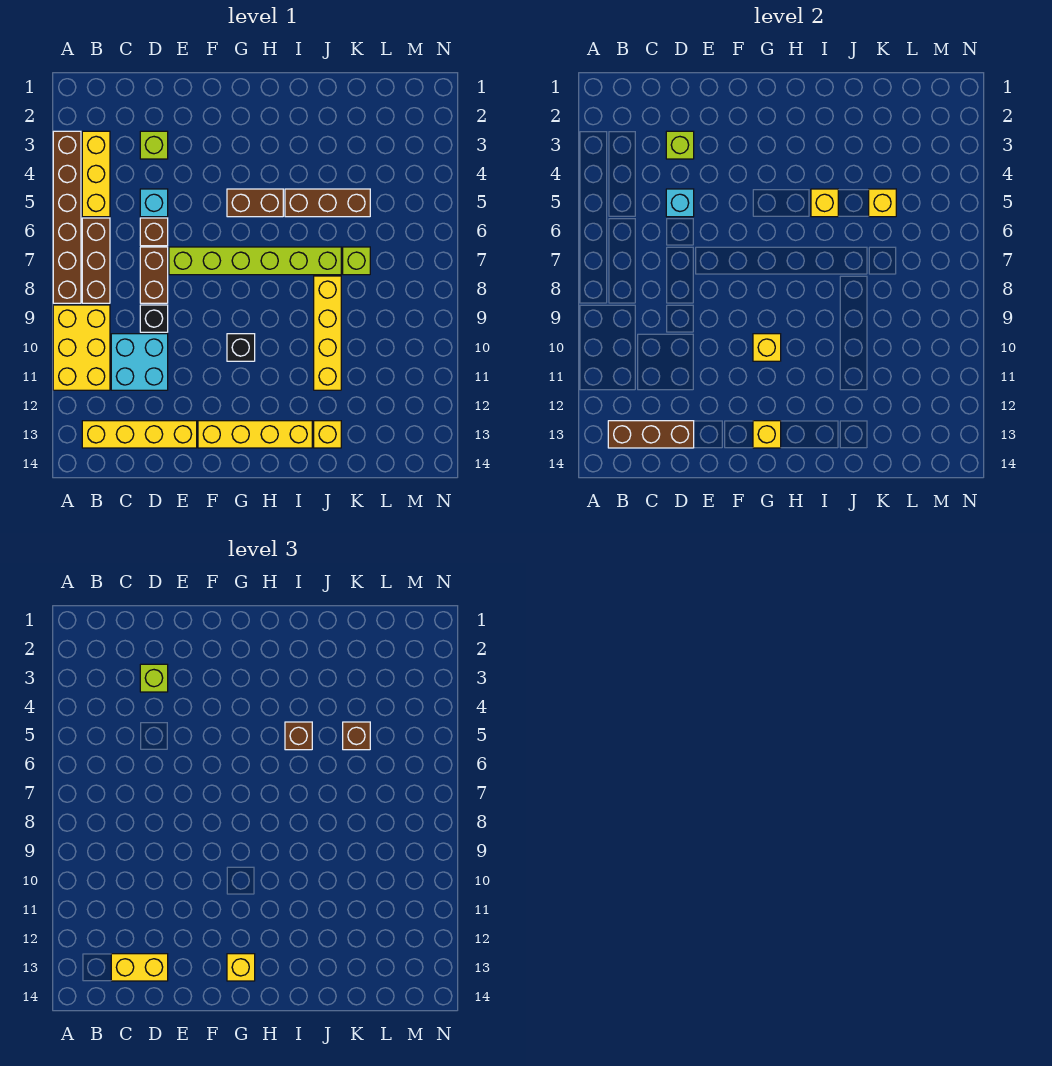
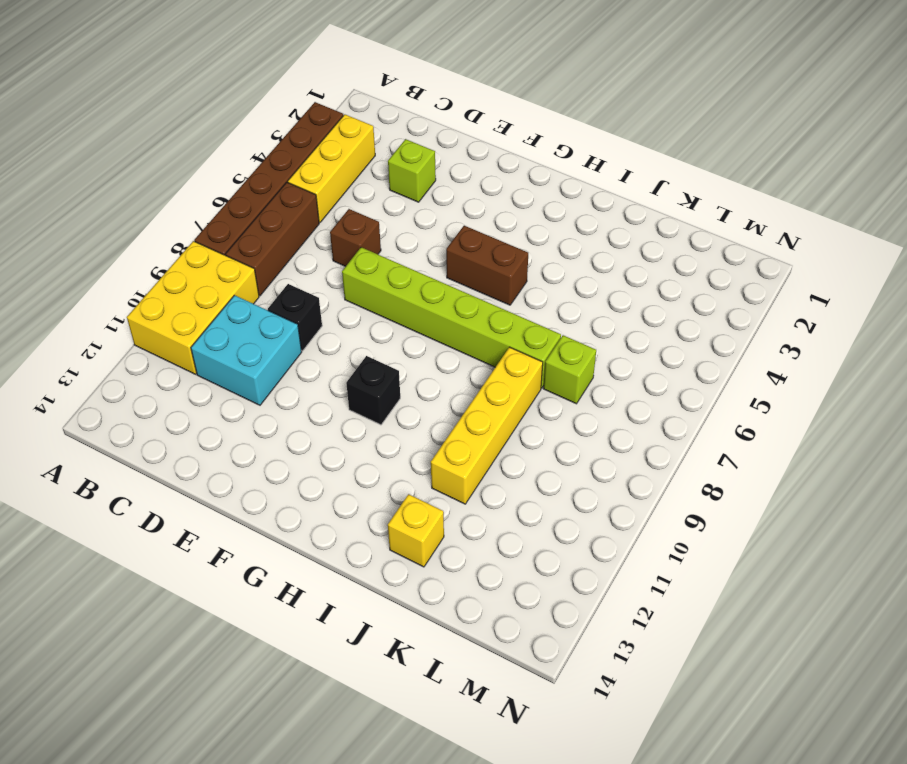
none -> yellow 1x4 brick [82,421,197,448]
none -> cyan 1x1 brick [140,189,168,217]
none -> brown 1x2 brick [140,247,168,303]
none -> yellow 1x4 brick [198,421,312,448]

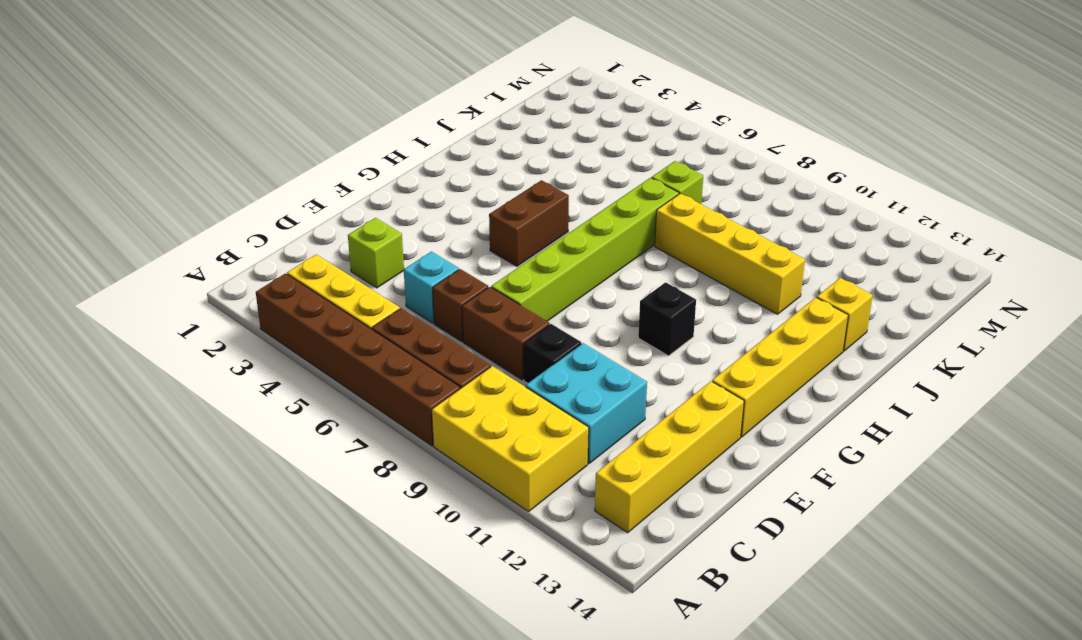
none -> brown 1x3 brick [285,189,370,217]
none -> brown 1x3 brick [608,421,694,448]
none -> lime 1x1 brick [666,131,694,159]
none -> cyan 1x1 brick [666,189,694,217]

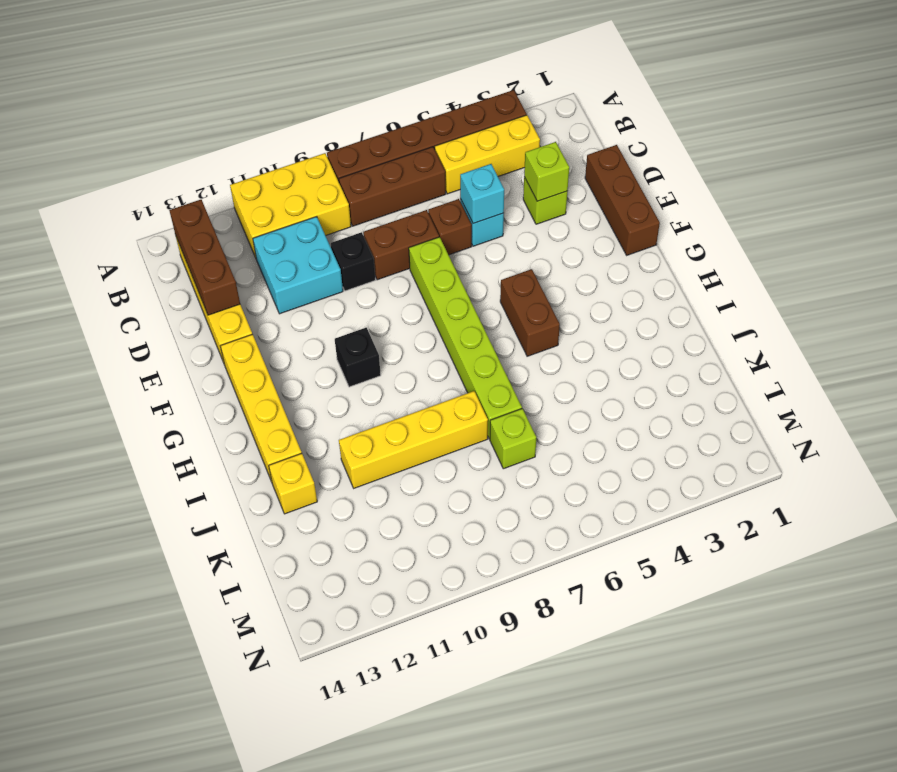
brown 1x3 brick [585,145,660,255] -> brown 1x3 brick moved to [285,189,370,217]
none -> yellow 1x1 brick [753,334,781,361]
none -> yellow 1x1 brick [753,421,781,448]
none -> yellow 1x1 brick [811,189,838,217]
none -> yellow 1x1 brick [869,189,896,217]

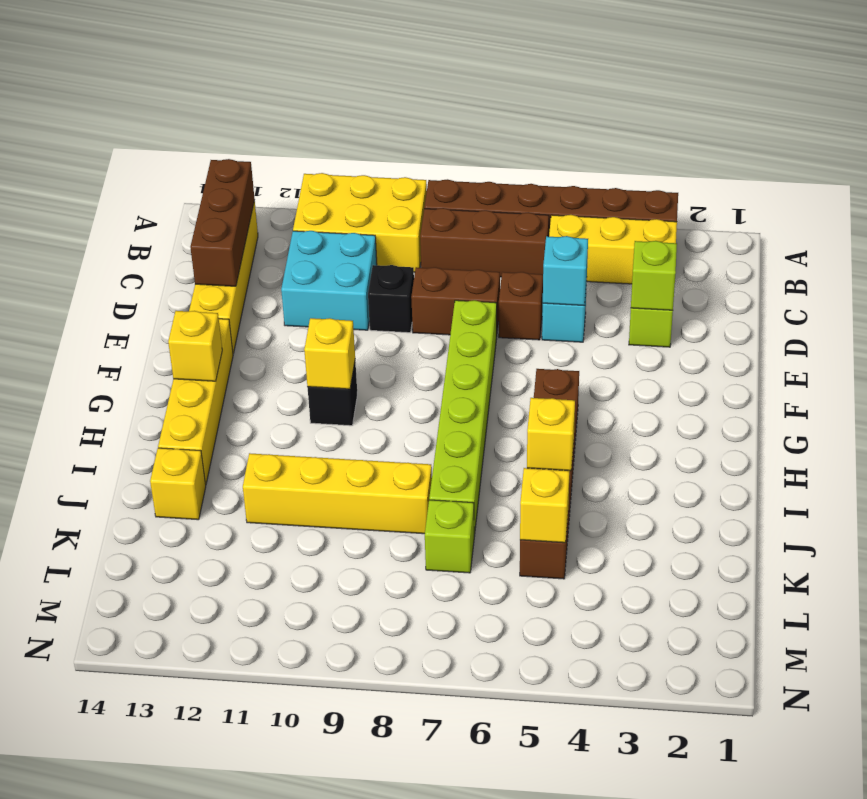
none -> yellow 1x2 brick [111,954,168,981]
none -> lime 1x1 brick [140,664,168,692]
none -> yellow 1x1 brick [227,954,255,981]
none -> brown 1x1 brick [285,722,312,750]

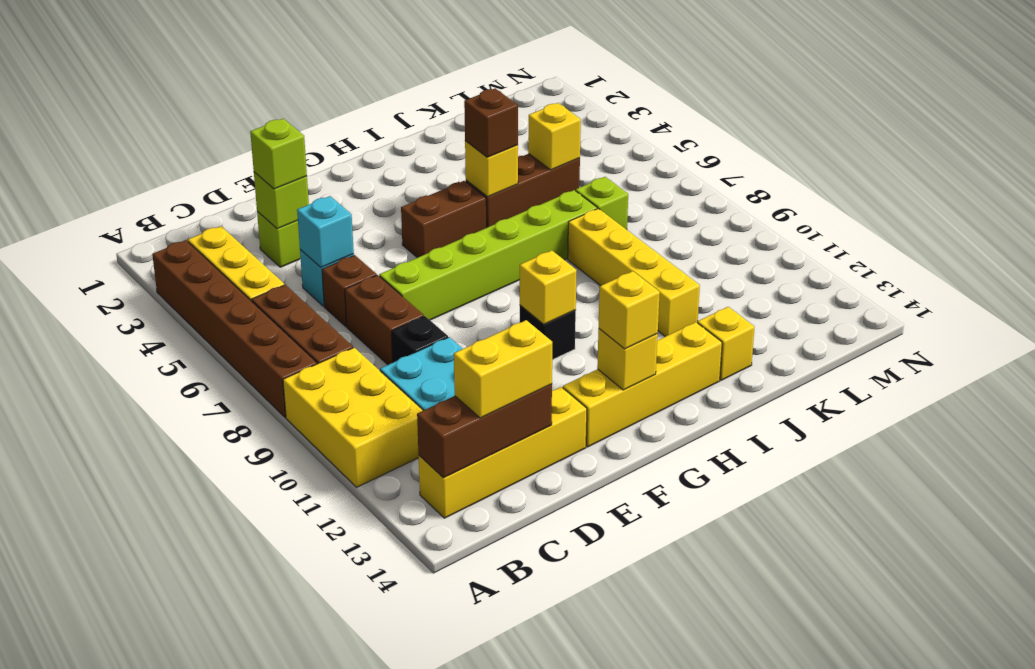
none -> brown 1x1 brick [343,722,370,750]

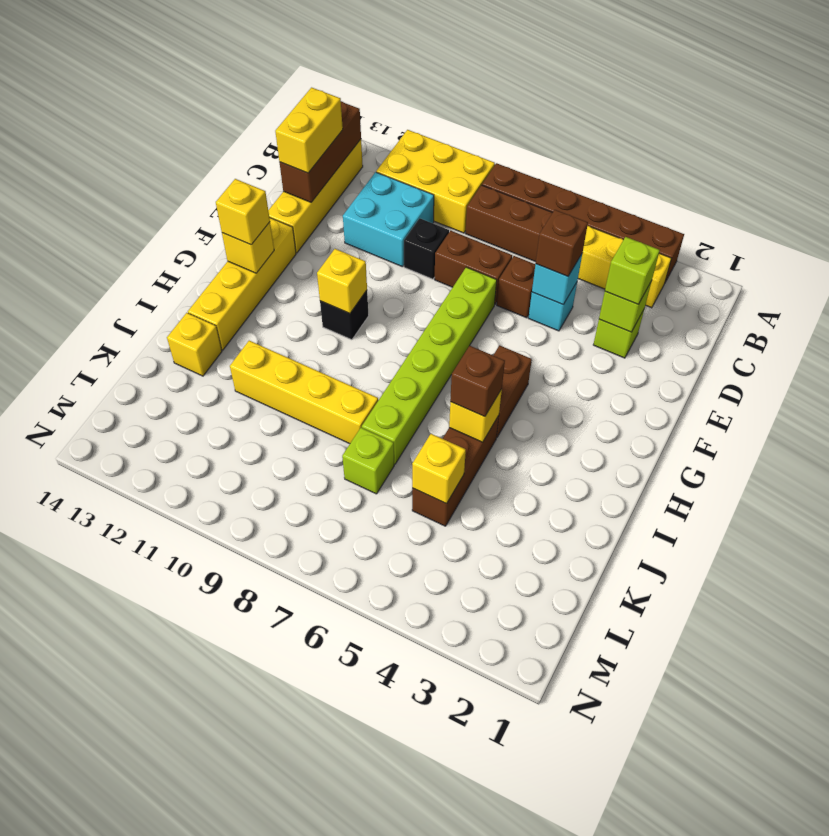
brown 1x1 brick [536,210,588,276] -> brown 1x1 brick moved to [343,722,370,750]

